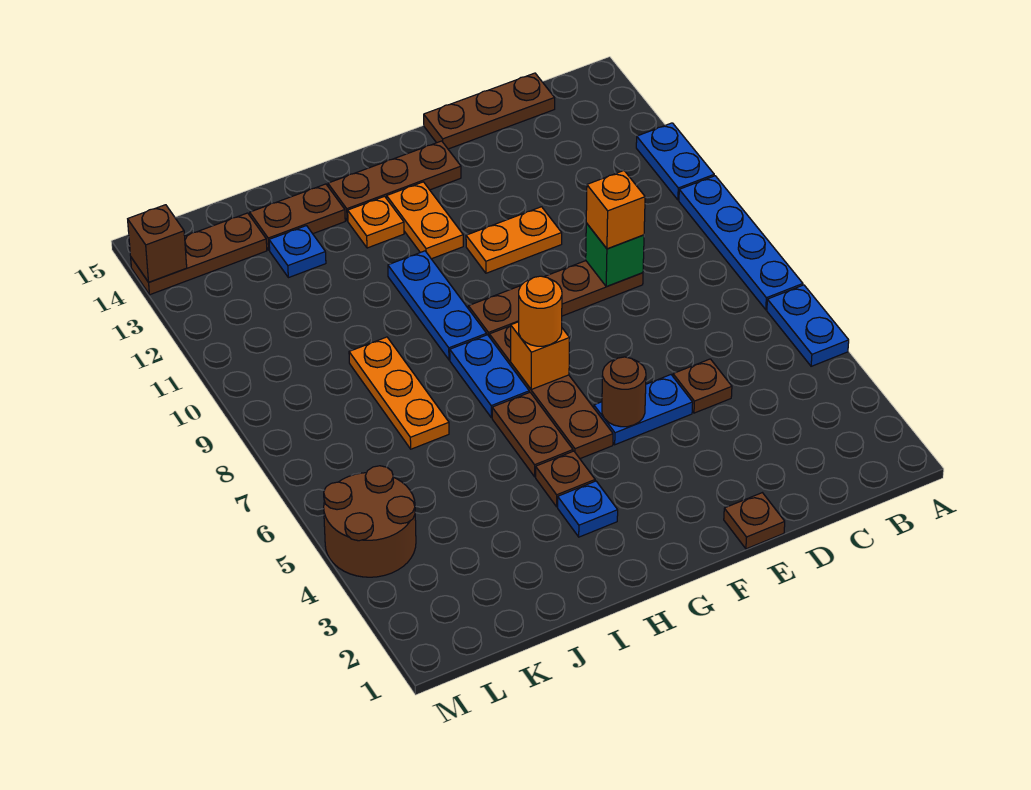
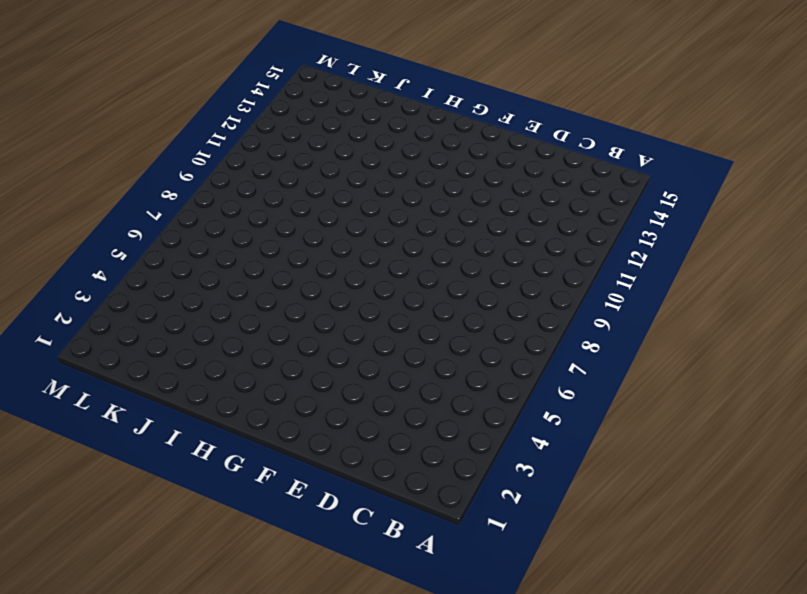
none -> blue 1x2 plate [767,285,849,366]
none -> blue 1x4 plate [679,176,803,310]
none -> blue 1x2 plate [636,123,714,200]

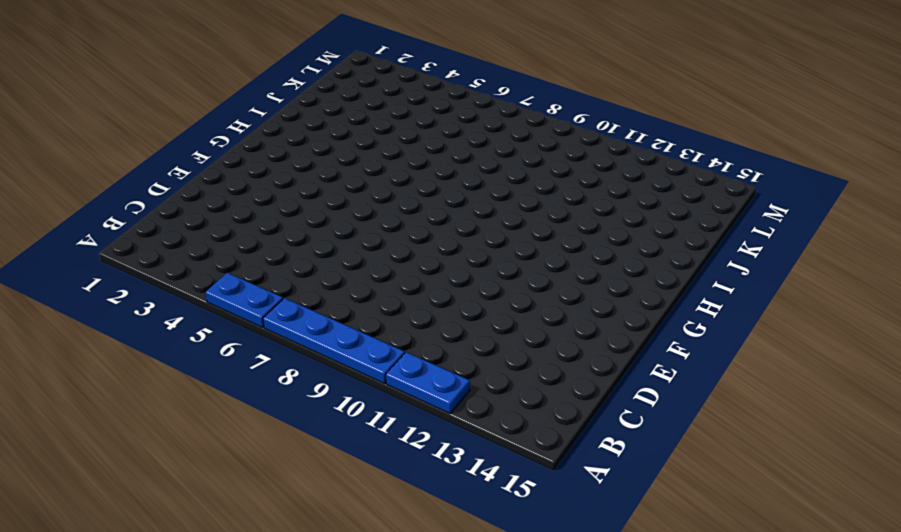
none -> brown 1x3 plate [424,73,555,149]
none -> brown 1x1 plate [673,359,732,413]
none -> brown 1x4 plate [468,261,643,337]

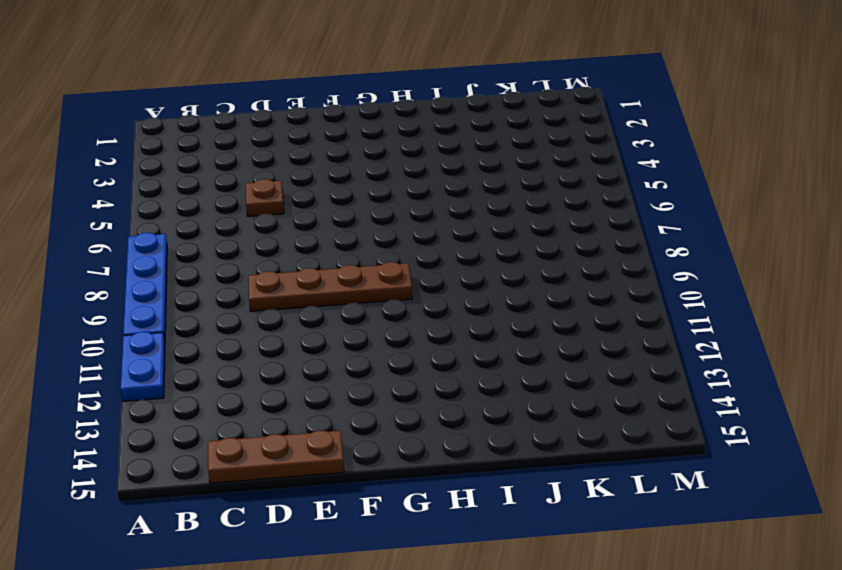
none -> blue 1x2 plate [767,285,849,366]
none -> brown 1x1 plate [724,493,785,549]
none -> blue 1x2 plate [594,375,693,445]

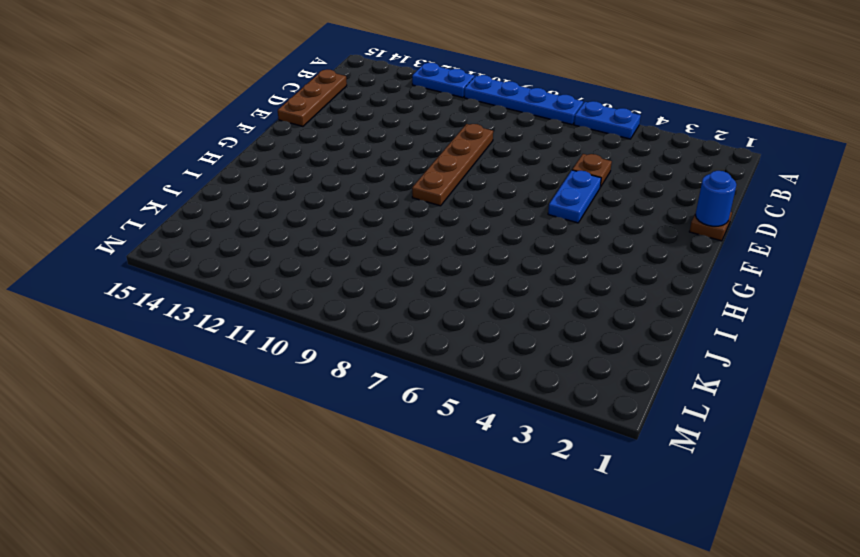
blue 1x1 round brick [695,171,736,226] -> none
none -> orange 1x2 plate [466,207,562,273]
none -> brown 1x3 plate [328,141,461,221]
none -> brown 1x4 plate [489,326,613,459]

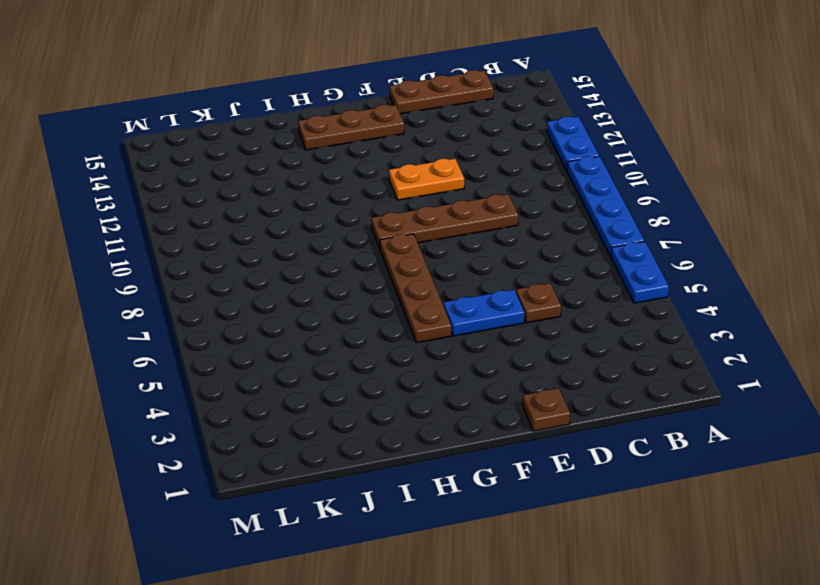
none -> orange 1x2 plate [387,182,463,259]
none -> blue 1x1 plate [558,481,618,537]
none -> brown 1x1 plate [536,451,595,507]

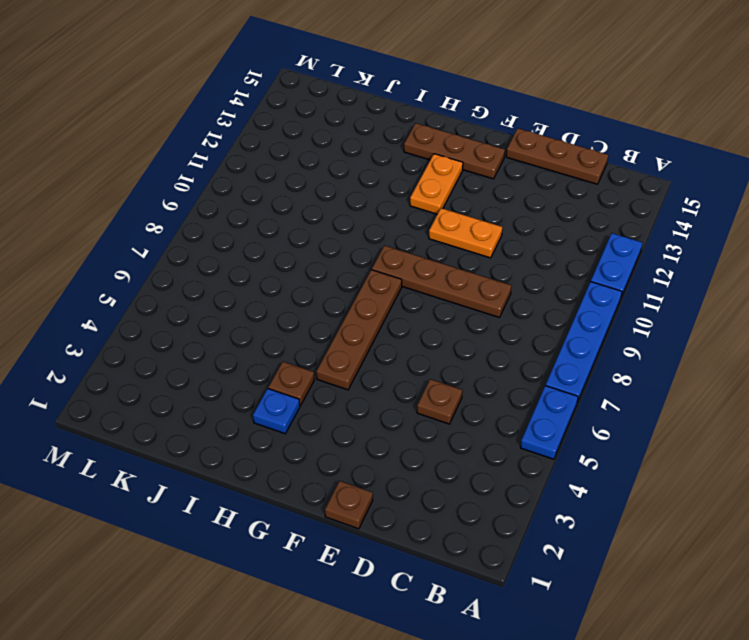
none -> blue 1x2 plate [594,375,693,445]
none -> brown 1x2 plate [492,392,573,477]
none -> blue 1x2 plate [450,335,529,418]

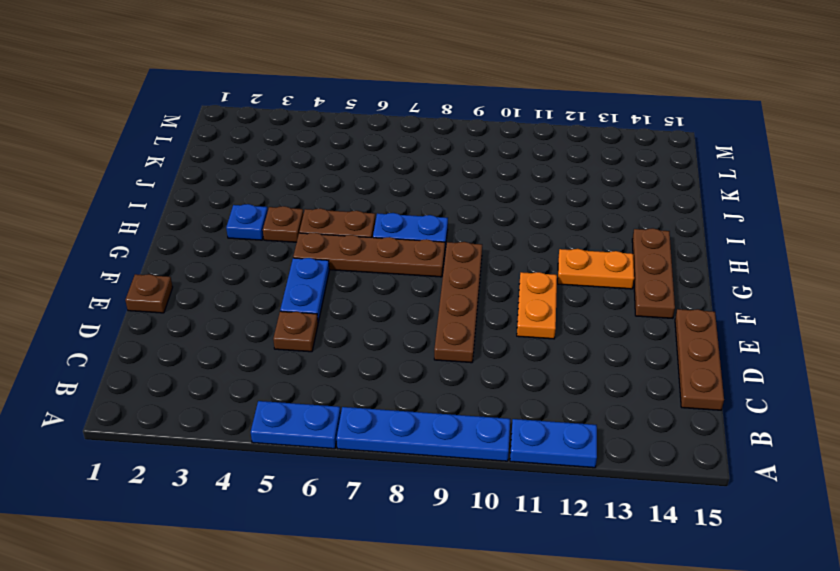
none -> blue 1x3 plate [388,251,487,360]
none -> orange 1x1 plate [348,196,404,248]
none -> brown 1x2 plate [250,184,345,250]

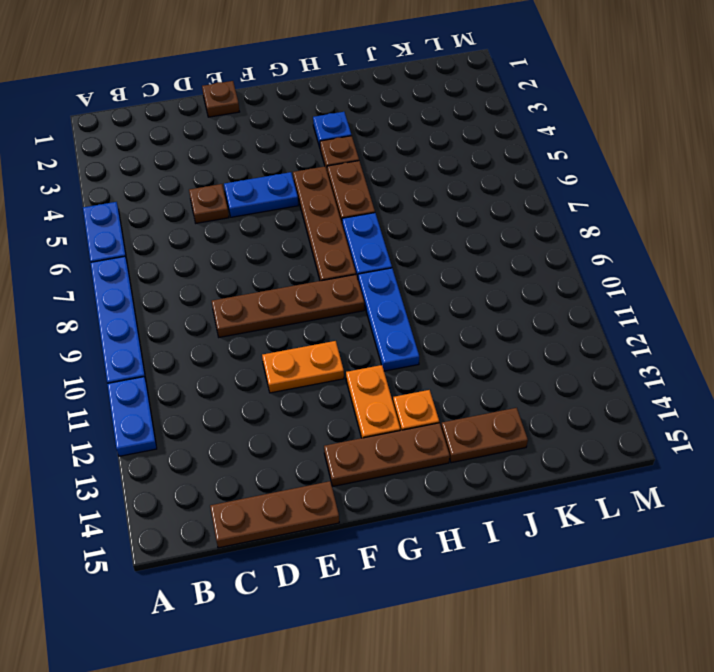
none -> orange 1x3 plate [349,337,449,449]
none -> blue 1x1 plate [269,226,326,278]
none -> brown 1x3 plate [131,213,267,295]

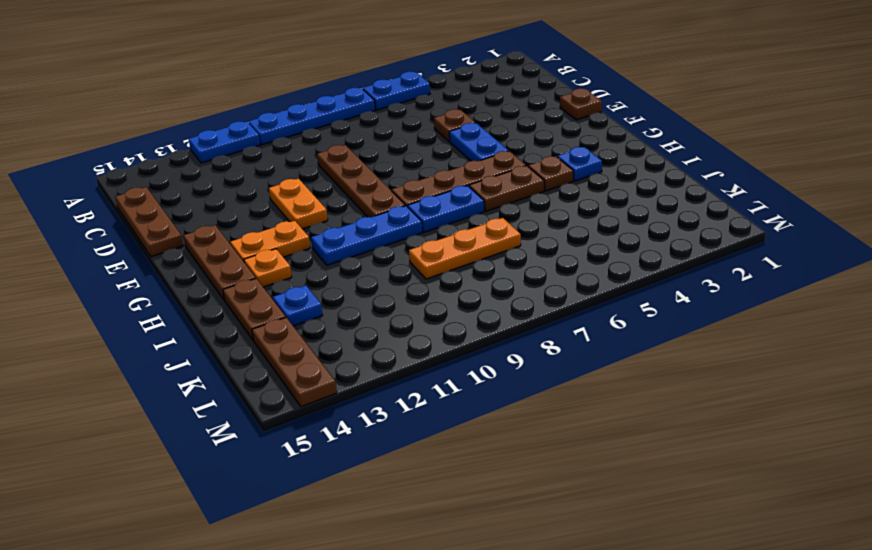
none -> brown 2x2 round brick [324,466,416,577]
none -> green 1x1 brick [586,223,644,287]
none -> brown 1x1 round brick [602,357,646,427]

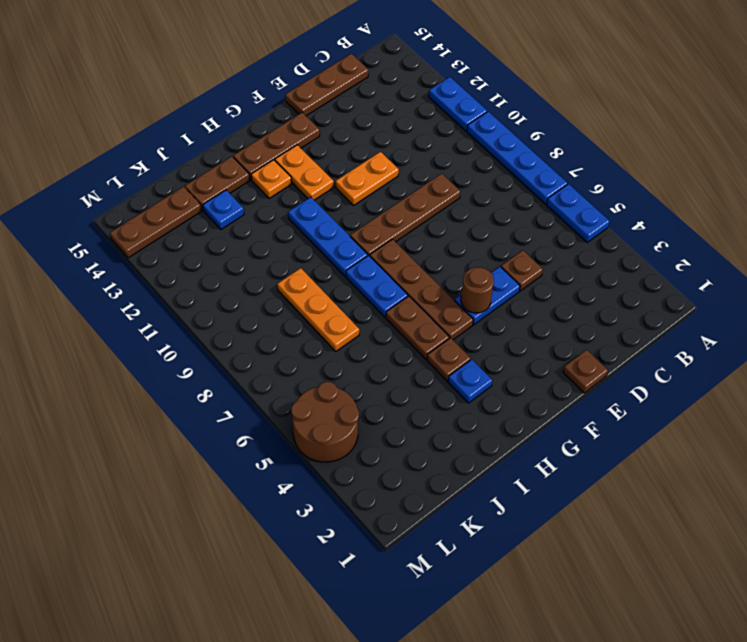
none -> green 1x1 brick [586,223,644,287]
none -> orange 1x1 brick [511,322,570,389]
none -> brown 1x1 brick [128,205,187,282]

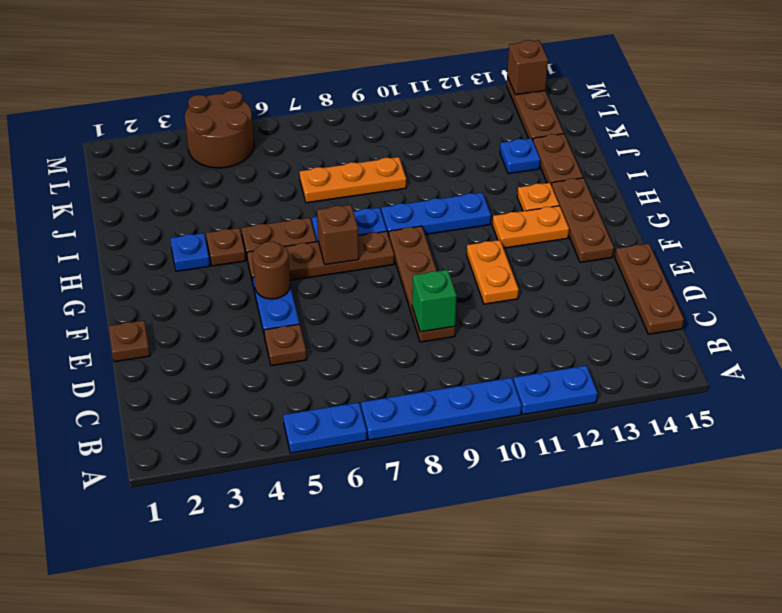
brown 1x1 brick [317,205,359,265] -> orange 1x1 brick [511,322,570,389]
none -> orange 1x1 brick [586,171,645,249]
none -> orange 1x1 round brick [519,276,562,346]

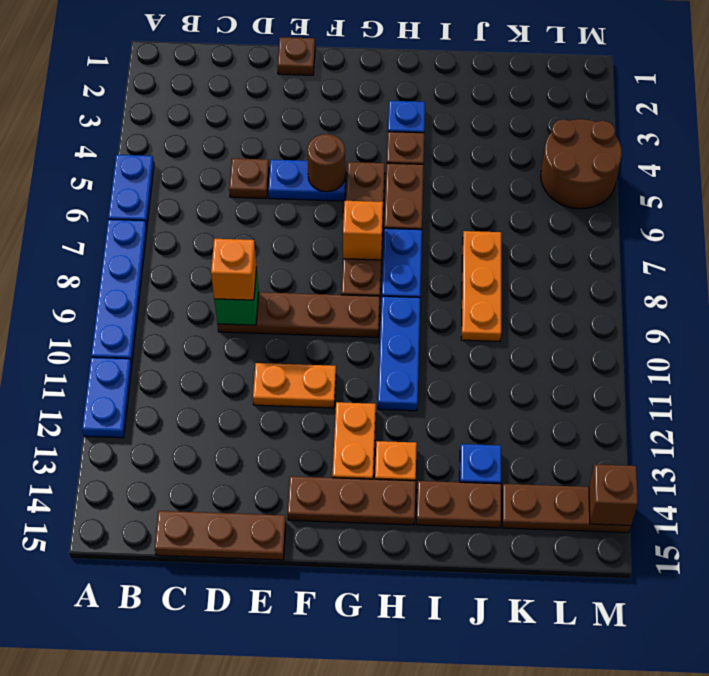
none -> orange 1x1 round brick [519,276,562,346]

